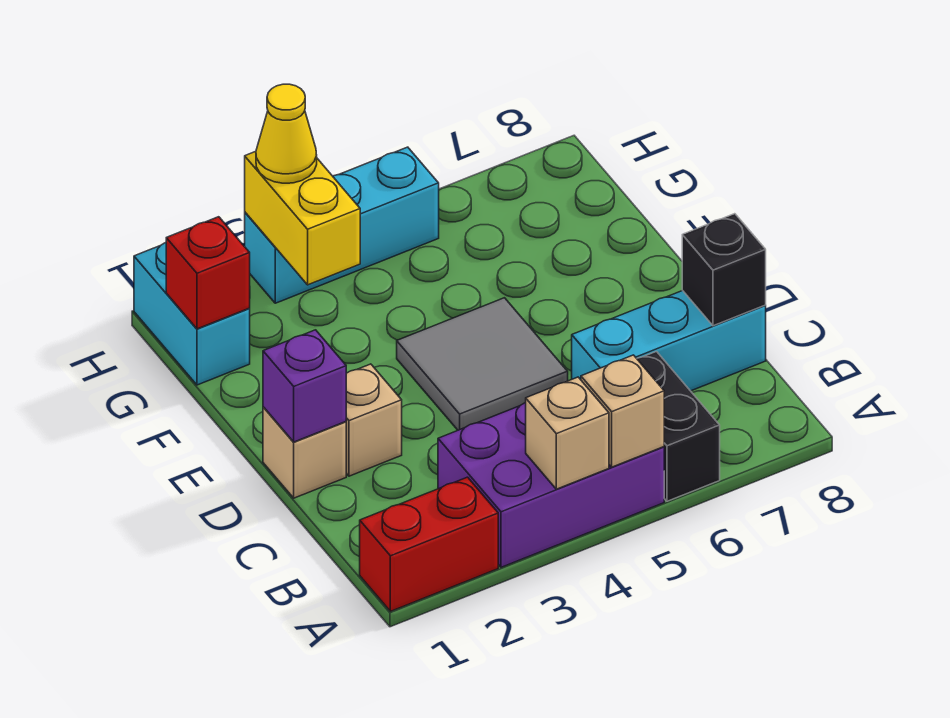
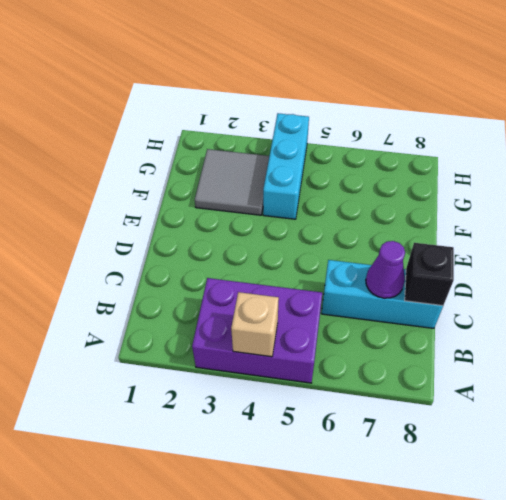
purple 1x1 cone [366,241,405,298] -> none
grey 2x2 tile [195,149,269,215] -> grey 2x2 tile moved to [397,298,568,430]
cyan 1x3 brick [263,113,309,219] -> cyan 1x3 brick turned to [245,147,439,303]
none -> red 1x2 brick [360,477,498,611]
none -> black 1x2 brick [637,352,720,501]
none -> tan 1x1 brick [263,407,346,498]

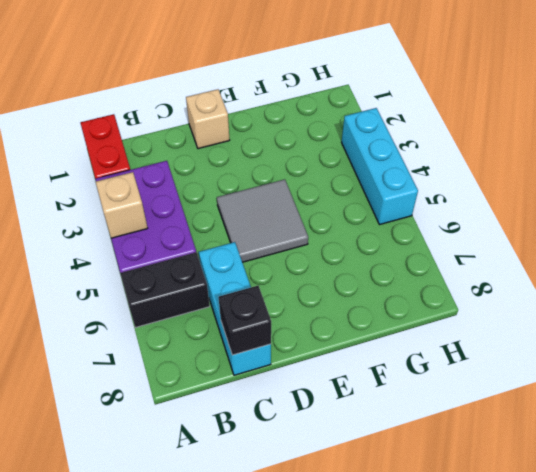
none -> tan 1x1 brick [346,364,402,476]
none -> cyan 1x2 brick [134,243,250,385]
none -> tan 1x1 brick [581,355,664,467]

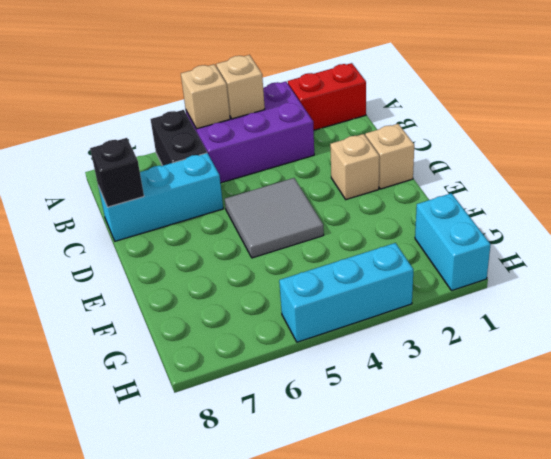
none -> purple 1x1 brick [263,330,346,442]
none -> red 1x1 brick [166,217,250,329]
none -> yellow 1x2 brick [245,151,360,285]

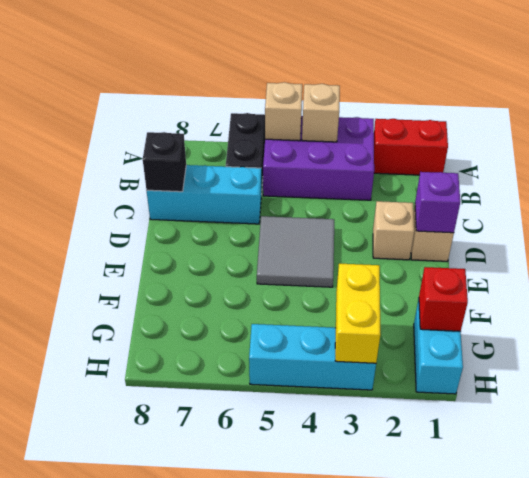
none -> yellow 1x1 cone [256,84,317,183]

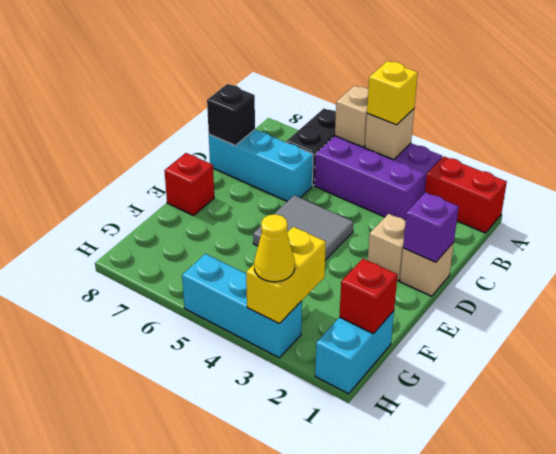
yellow 1x1 brick [367,61,418,125] -> none
red 1x1 brick [164,153,214,215] -> none

